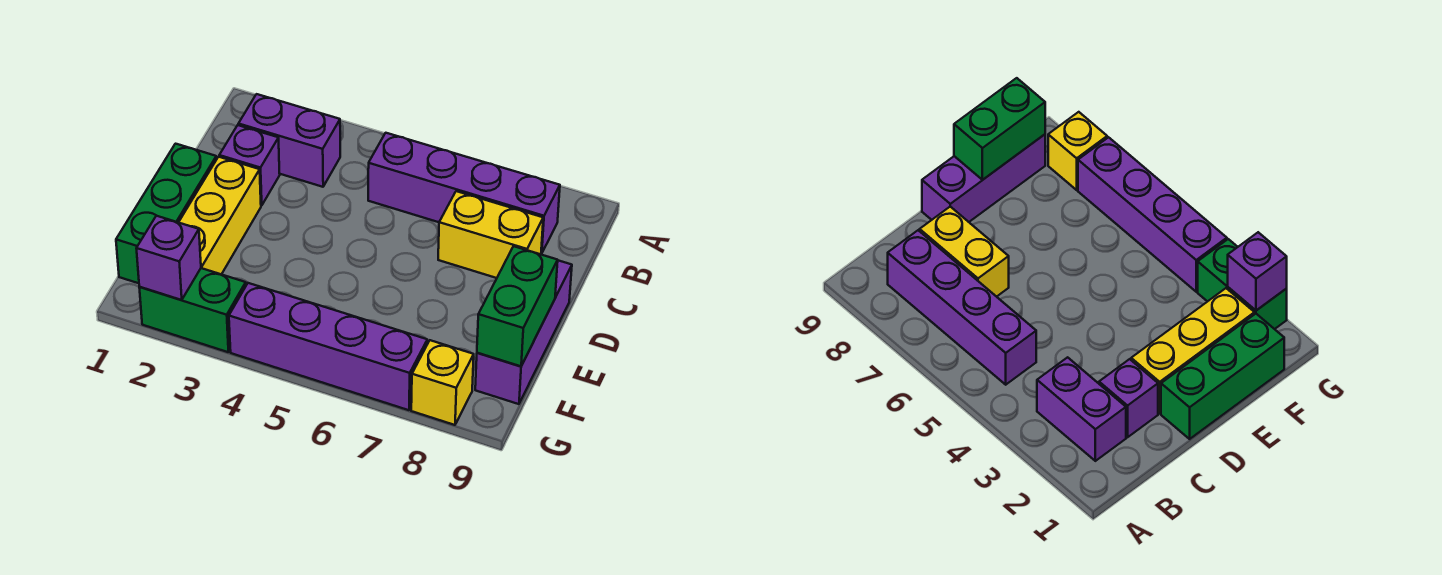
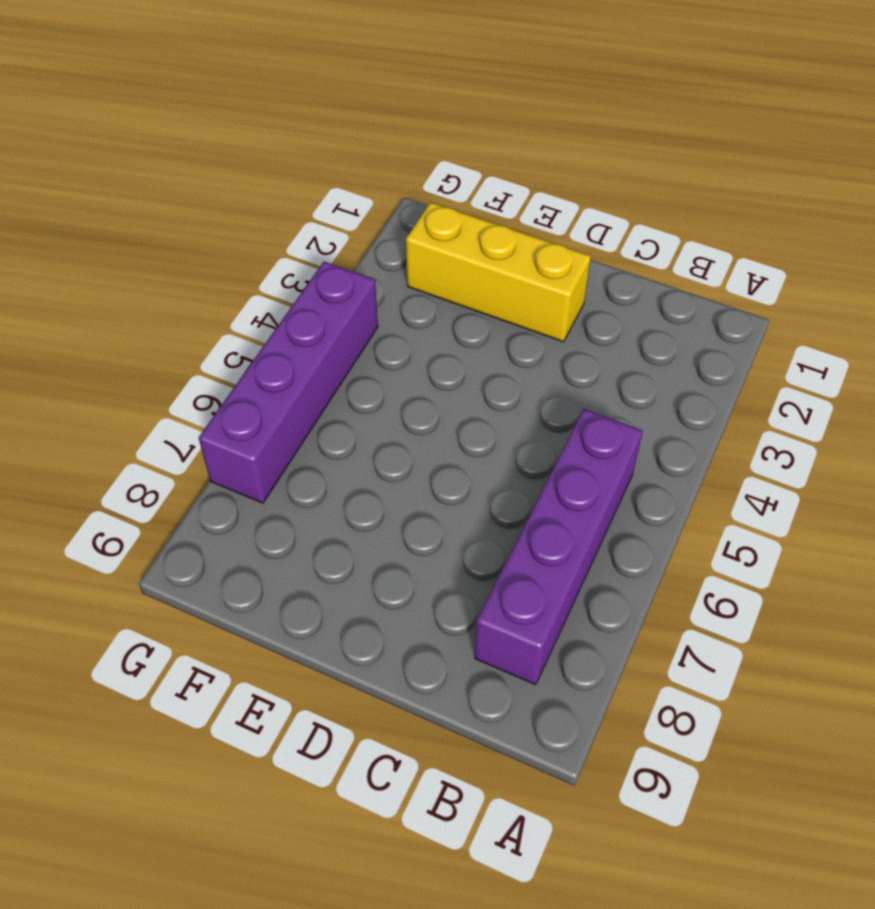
none -> purple 1x2 brick [238,94,340,187]
none -> purple 1x1 brick [219,125,280,206]
none -> yellow 1x2 brick [438,191,543,278]

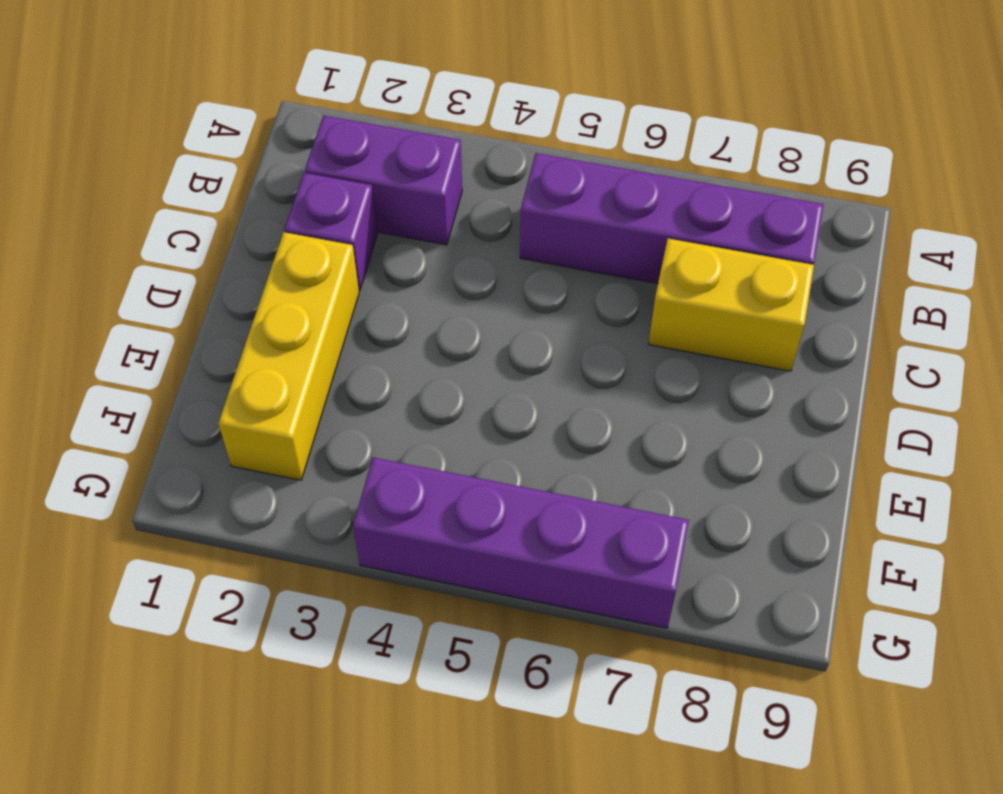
none -> green 1x3 brick [116,144,216,283]
none -> purple 1x3 brick [475,260,572,404]
none -> green 1x2 brick [139,268,246,352]

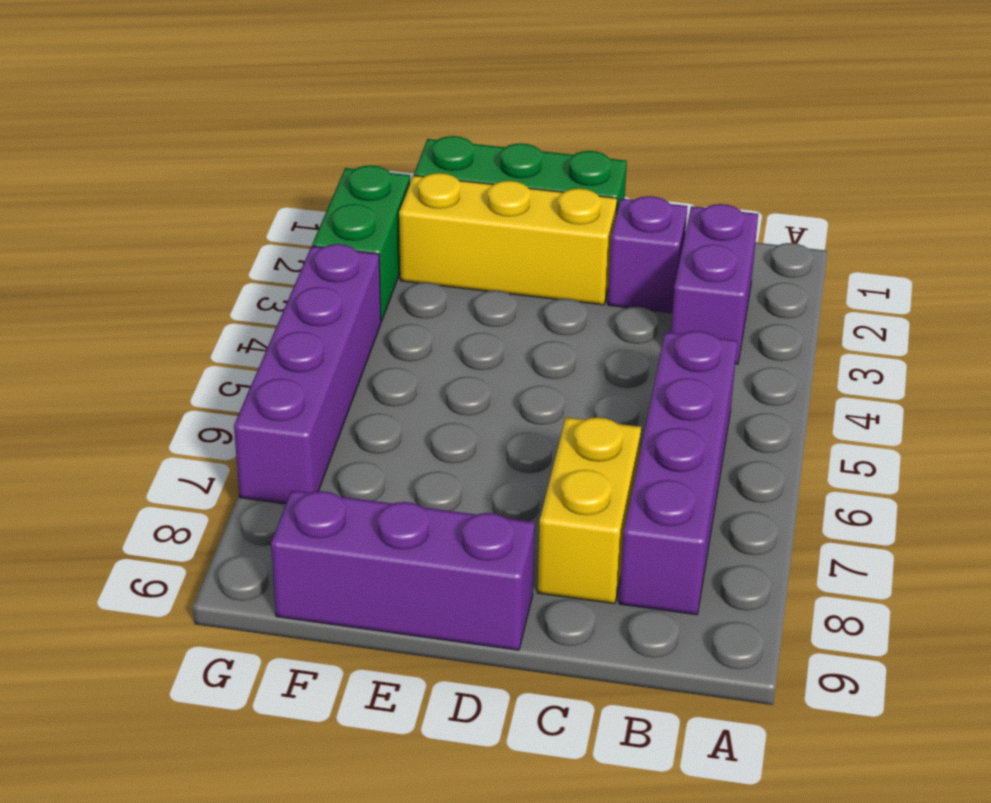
none -> yellow 1x1 brick [411,340,474,425]
none -> green 1x2 brick [477,246,558,366]
none -> purple 1x1 brick [136,216,201,300]

